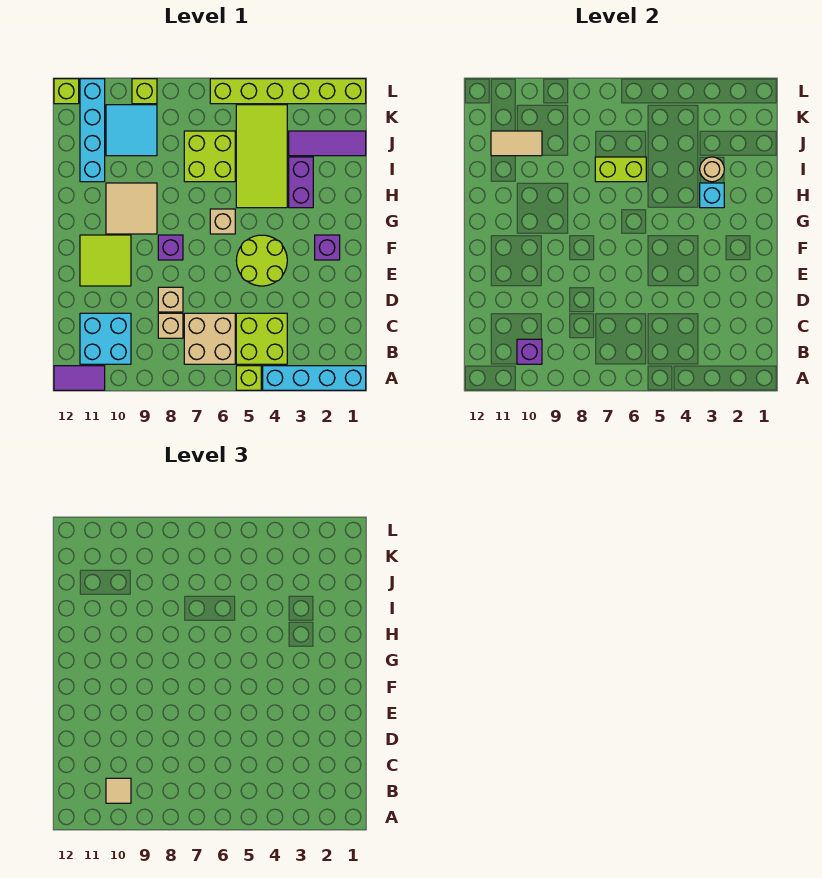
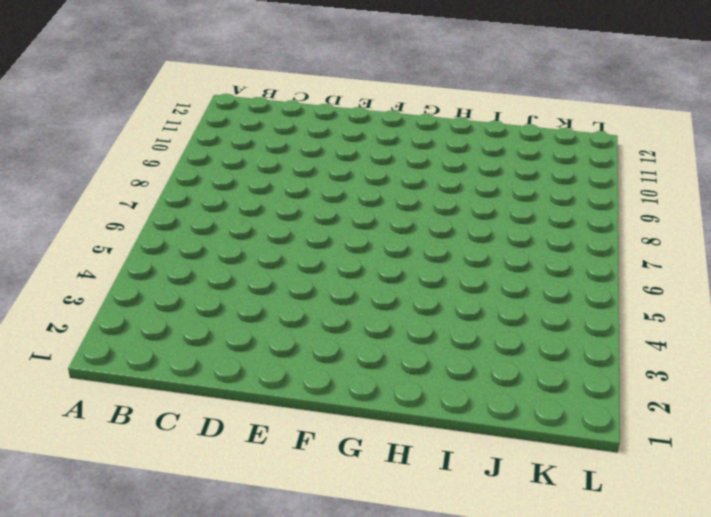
none -> cyan 1x4 brick [263,366,366,390]
none -> lime 1x1 brick [236,366,261,390]
none -> purple 1x2 tile [54,366,105,390]

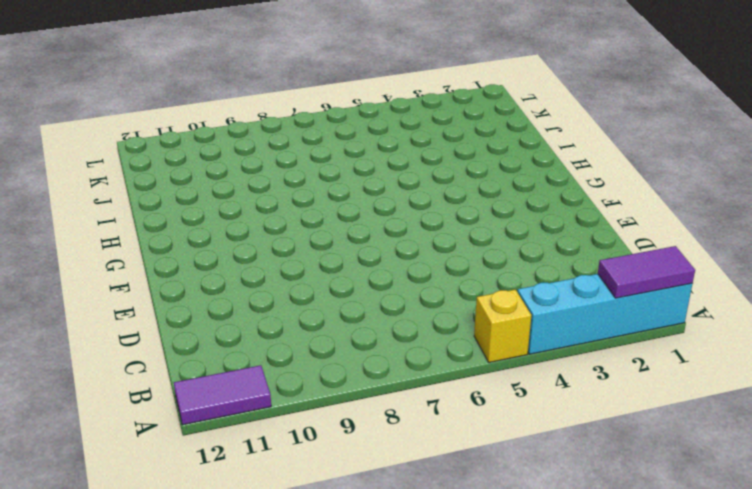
purple 1x2 tile [598,246,695,298] -> none
yellow 1x1 brick [474,290,531,363] -> lime 1x1 brick [236,366,261,390]
none -> lime 2x2 brick [236,313,287,364]
none -> tan 2x2 brick [184,313,235,364]
none -> cyan 2x2 brick [80,313,131,364]

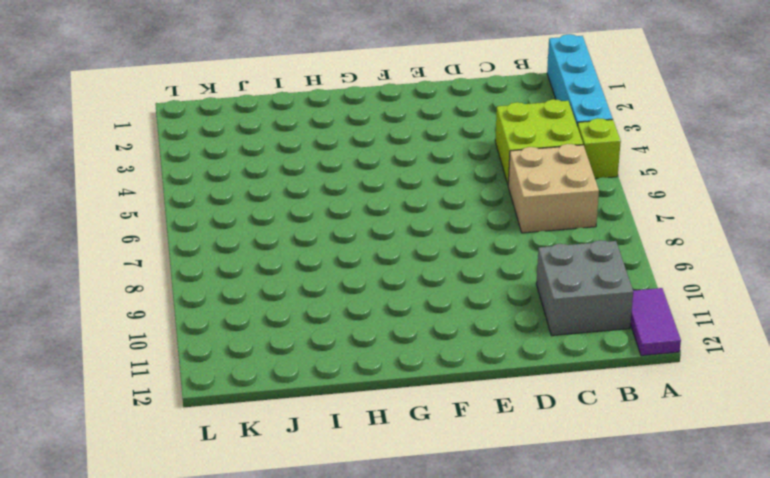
grey 2x2 brick [536,240,633,336] -> cyan 2x2 brick [80,313,131,364]
none -> tan 1x1 brick [158,313,183,338]
none -> tan 1x1 brick [158,287,183,312]
none -> lime 2x2 round brick [236,235,287,286]

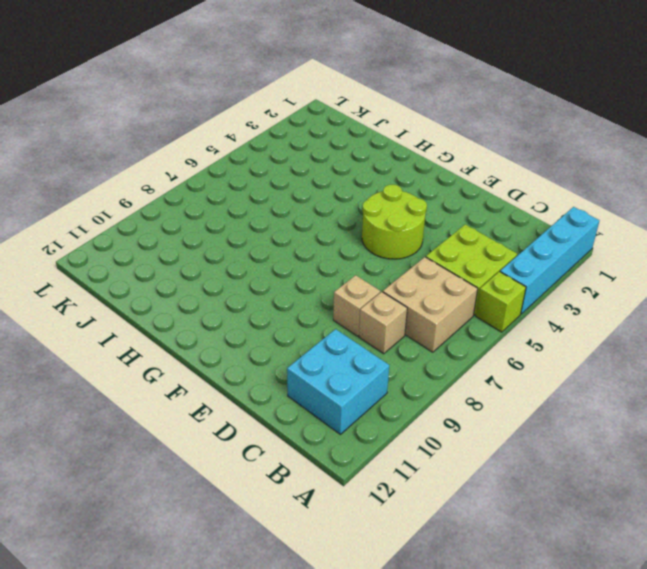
none -> purple 1x2 tile [54,366,105,390]
none -> lime 2x2 tile [80,235,131,286]
none -> purple 1x1 brick [315,235,340,260]

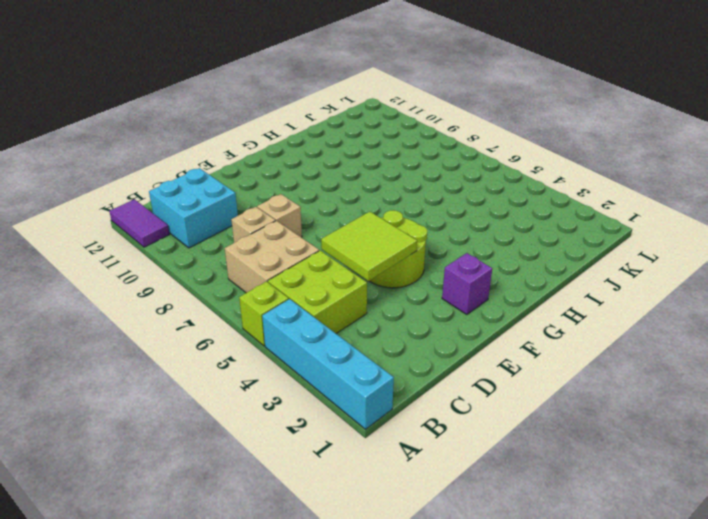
lime 2x2 tile [321,212,417,281] -> lime 2x2 tile moved to [80,235,131,286]
none -> purple 1x1 brick [158,235,183,260]
none -> tan 1x1 brick [210,209,235,234]
none -> tan 2x2 tile [106,183,157,234]

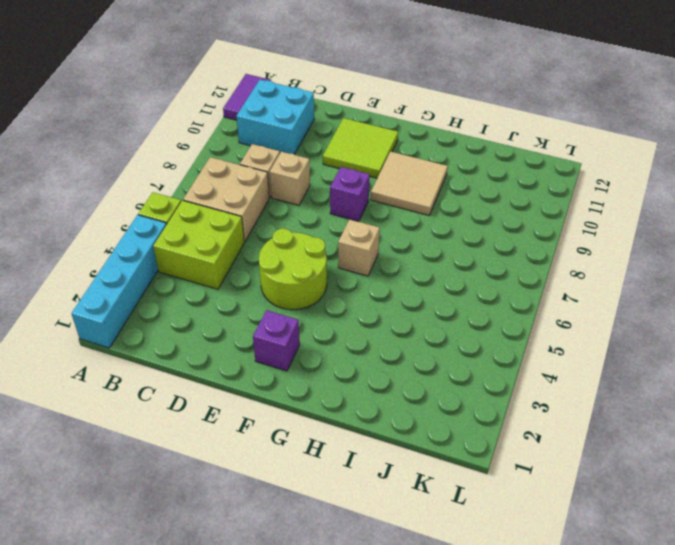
none -> purple 1x2 brick [289,157,313,208]
none -> lime 2x4 tile [236,105,287,208]
none -> lime 2x2 brick [184,131,235,182]

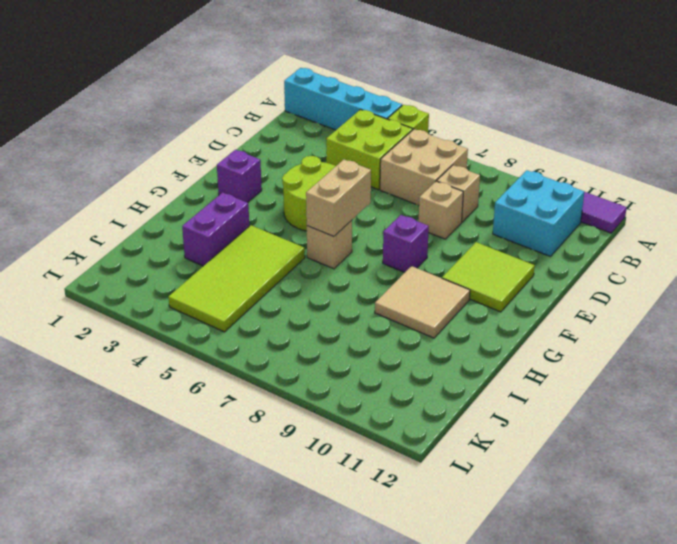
tan 1x2 brick [306,160,371,237] -> none
none -> lime 2x2 brick [184,131,235,182]
none -> cyan 1x4 brick [80,79,105,182]
none -> purple 1x3 tile [289,131,366,156]

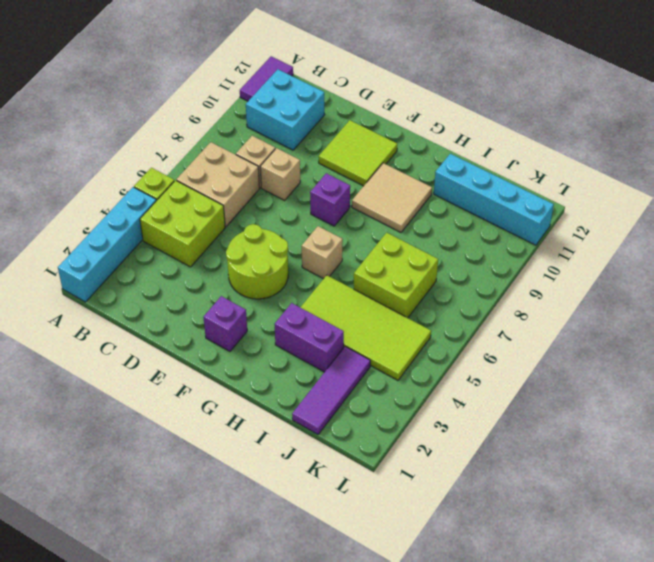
none -> cyan 2x2 tile [106,105,157,156]
none -> lime 1x6 brick [210,79,366,104]
none -> lime 1x1 brick [132,79,157,104]

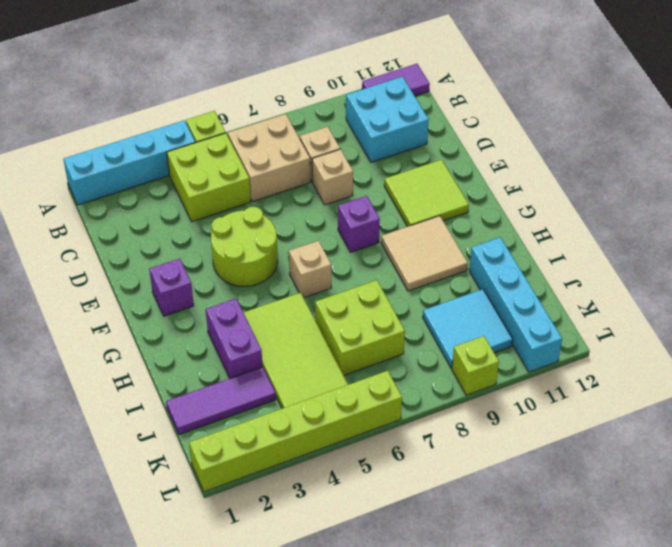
none -> lime 1x1 brick [54,79,79,104]
none -> purple 1x1 brick [517,339,542,364]
none -> cyan 1x1 brick [700,183,724,208]

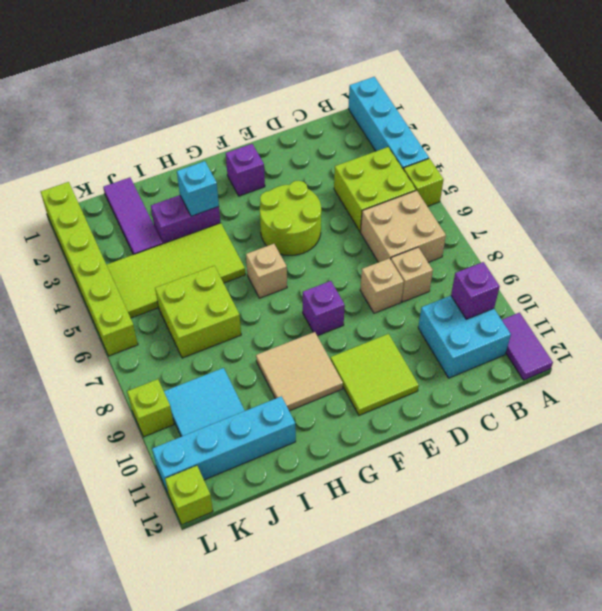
none -> tan 1x1 round brick [700,157,724,182]
none -> lime 1x2 brick [595,157,646,182]
none -> tan 1x2 tile [491,131,542,156]

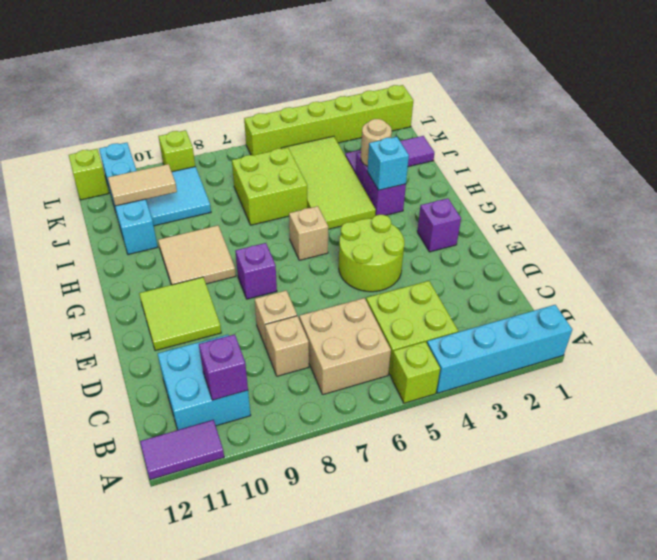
none -> lime 1x2 brick [595,157,646,182]
none -> tan 1x1 tile [106,778,131,803]

